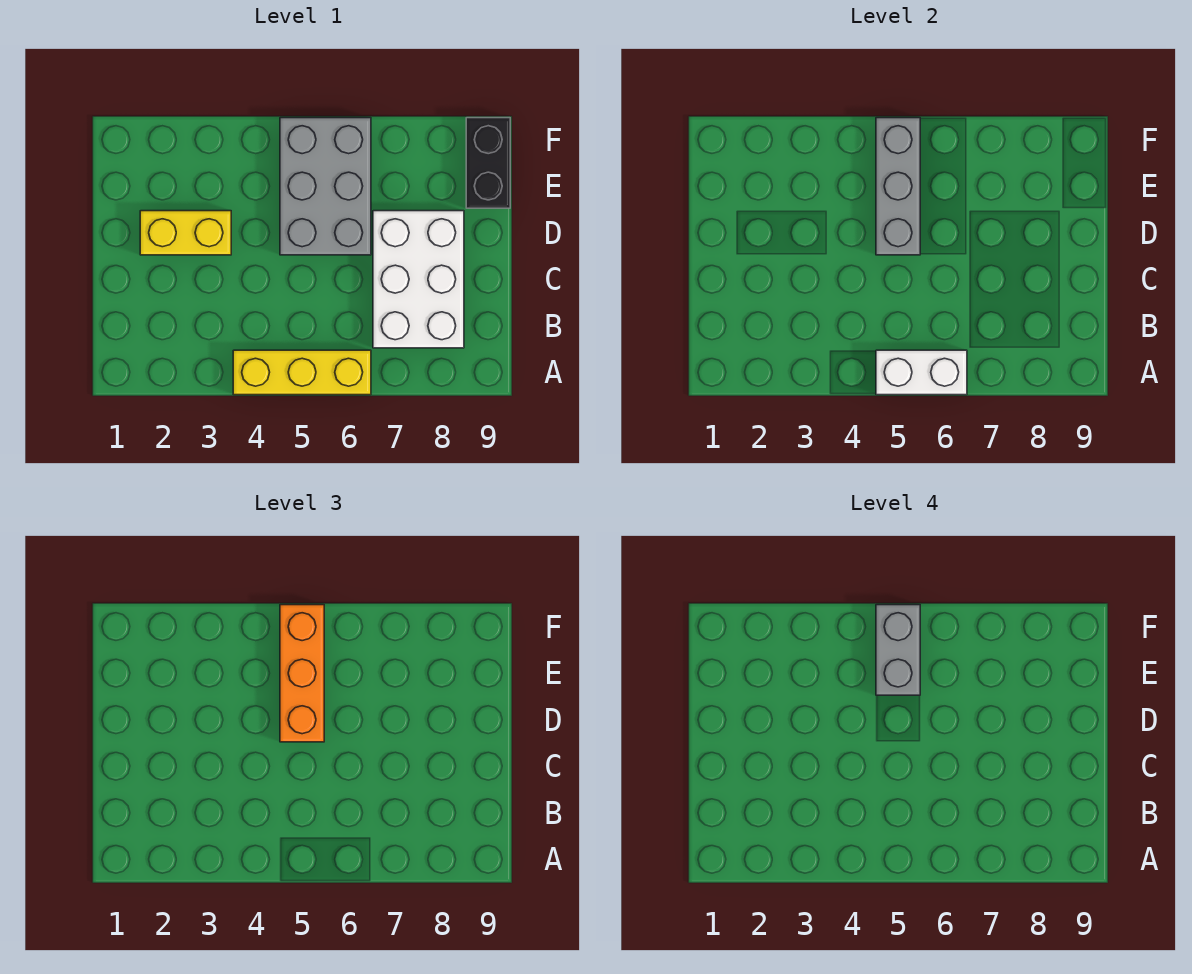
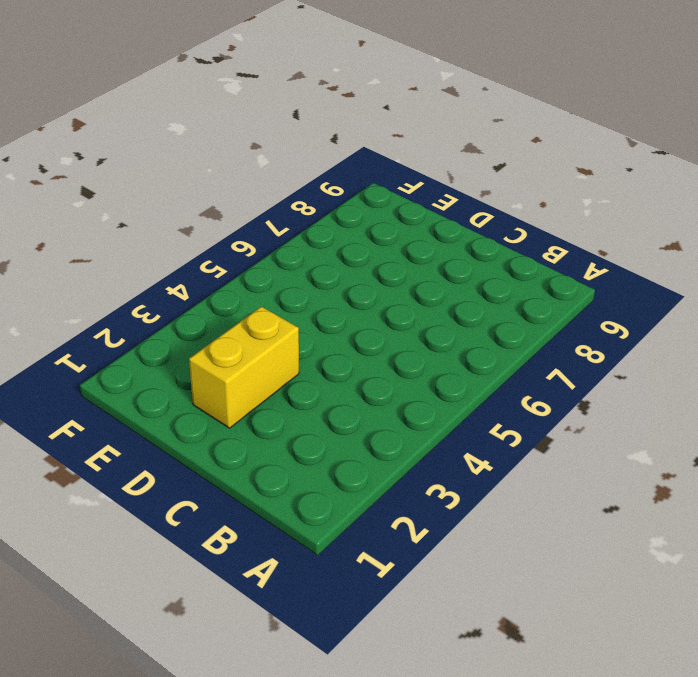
none -> yellow 1x3 brick [233,350,371,395]
none -> white 2x3 brick [373,211,464,348]

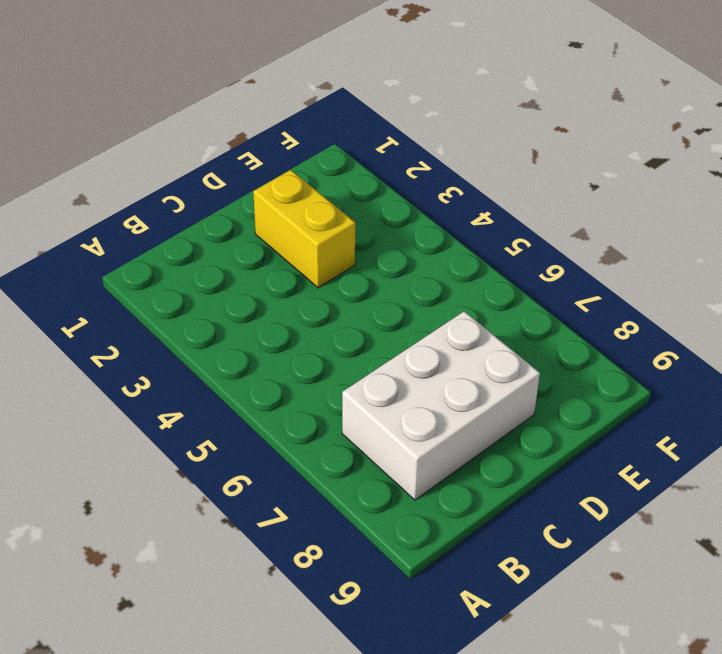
none -> yellow 1x3 brick [233,350,371,395]
none -> grey 2x3 brick [280,118,371,255]

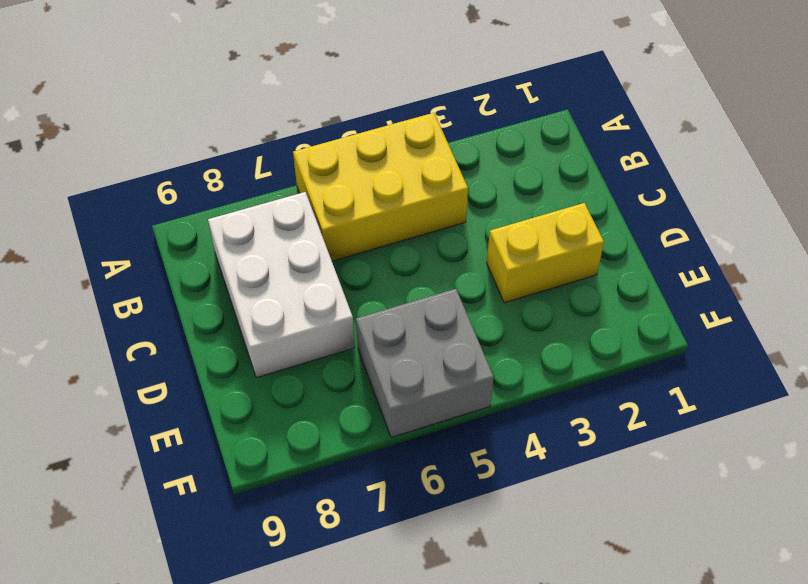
yellow 2x3 brick [293,113,468,261] -> yellow 1x3 brick [233,350,371,395]
grey 2x2 brick [356,289,494,437] -> grey 2x3 brick [280,118,371,255]
none -> black 1x2 brick [466,118,510,208]
none -> white 1x2 brick [876,350,967,395]

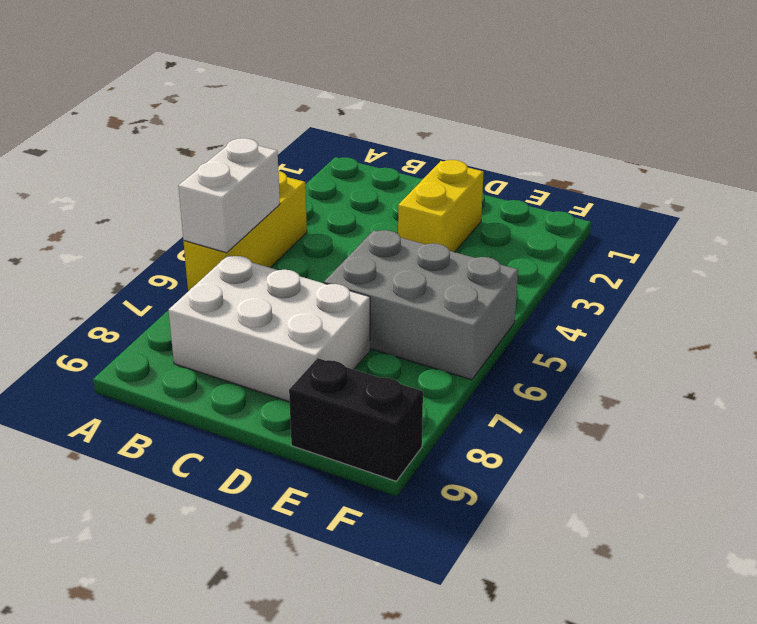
none -> grey 1x3 brick [876,118,920,255]
none -> orange 1x3 brick [280,605,324,742]

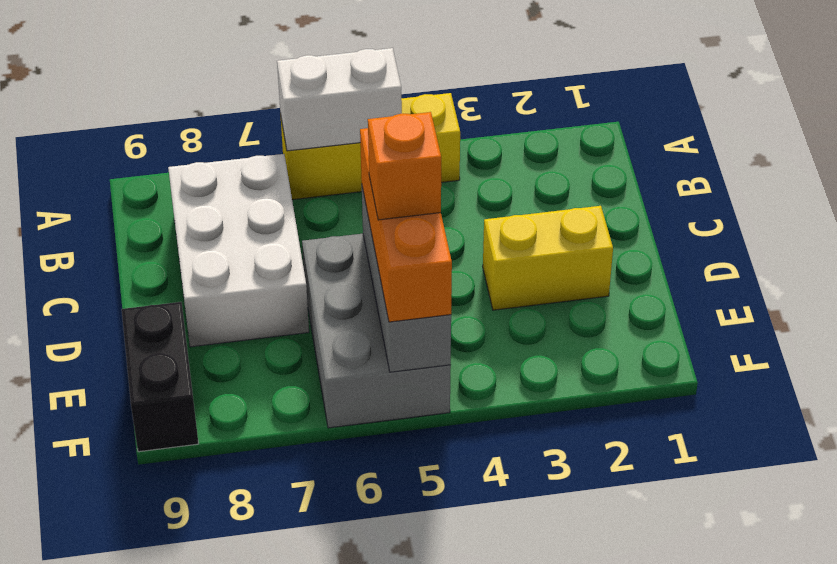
orange 1x1 brick [368,112,441,220] -> grey 1x2 brick [876,605,920,695]

